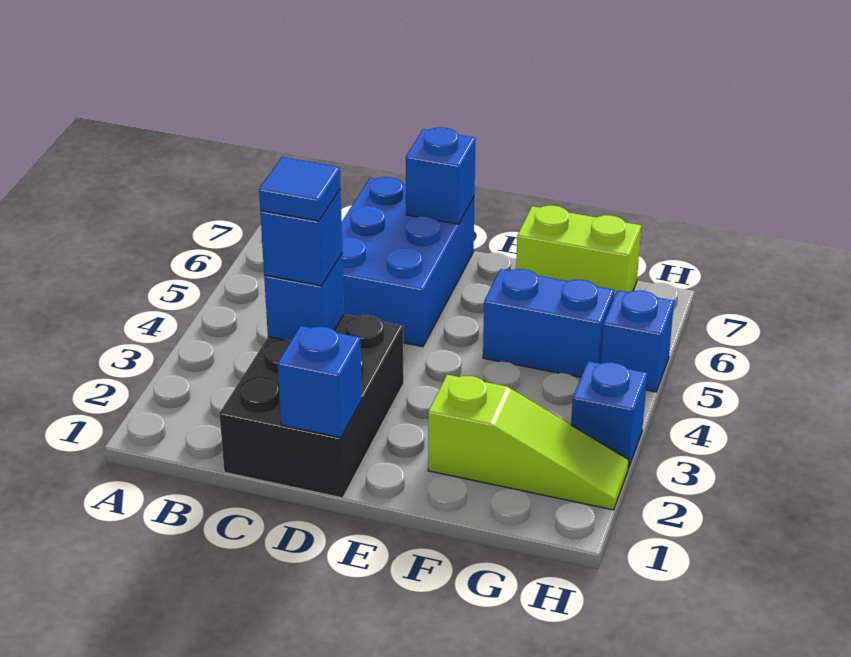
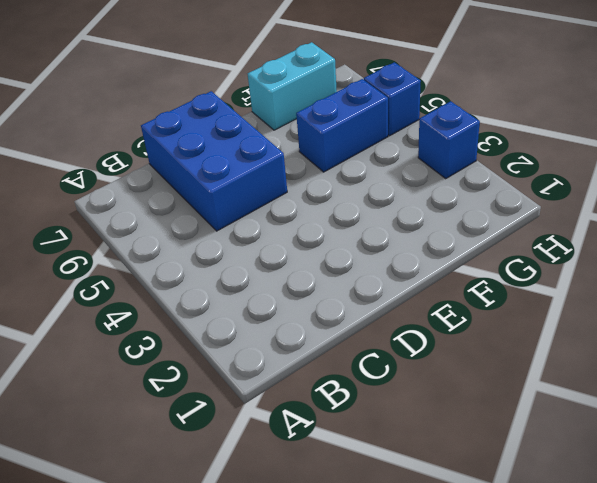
cyan 1x2 brick [248,42,337,130] -> lime 1x2 brick [516,206,641,297]
none -> black 2x3 brick [219,314,404,498]
none -> lime 1x3 slope [428,375,629,510]
none -> blue 1x1 brick [264,254,344,340]

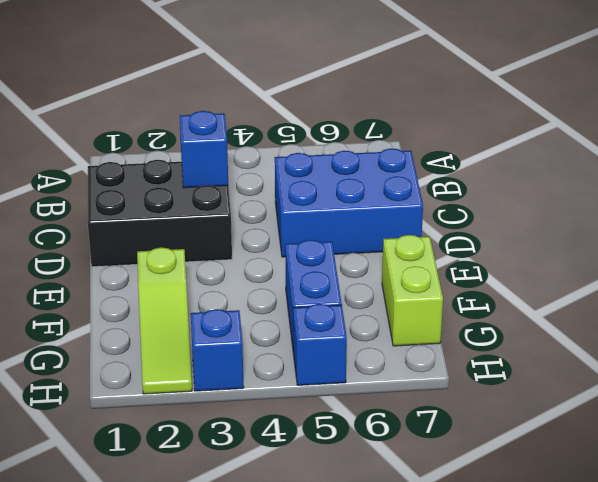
none -> blue 1x1 brick [278,326,362,438]
none -> blue 1x1 brick [406,127,476,224]
none -> blue 1x1 brick [260,189,342,286]

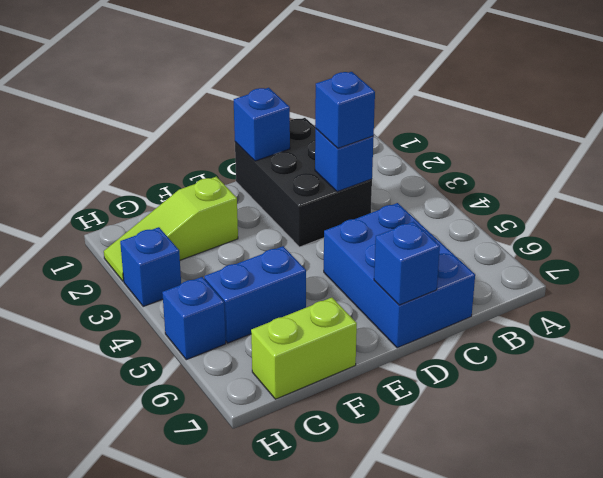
none -> blue 1x1 tile [259,157,340,221]

